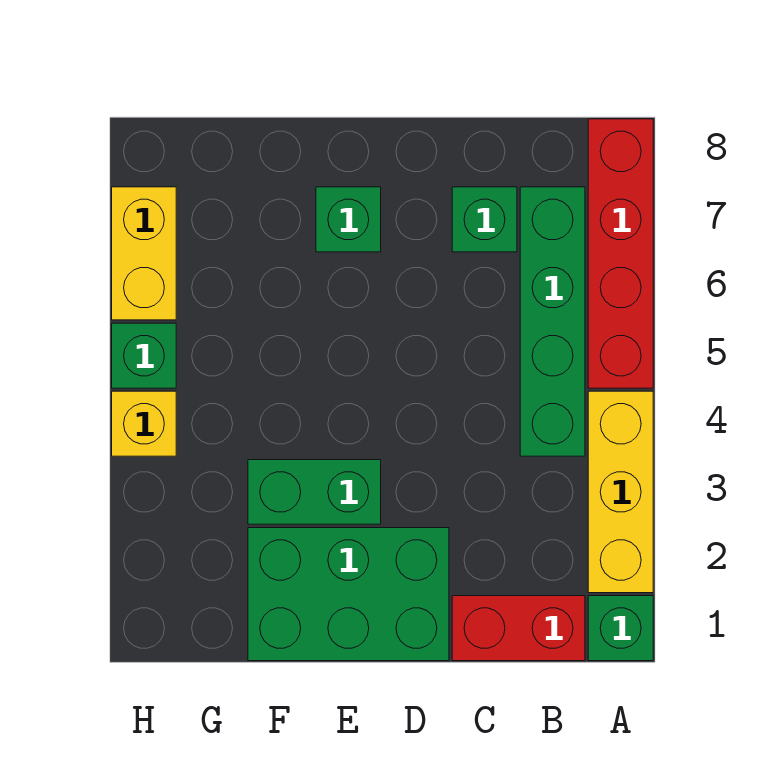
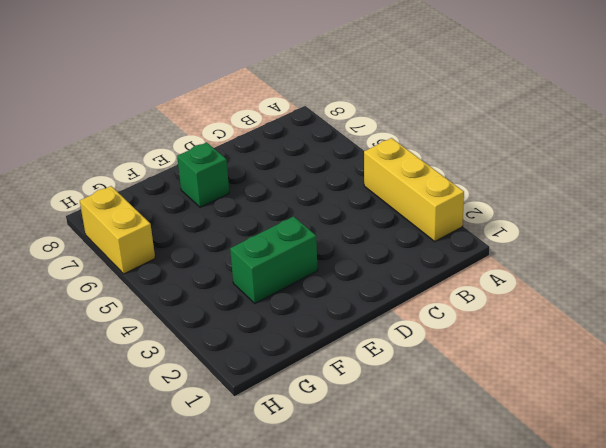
none -> green 1x1 brick [588,596,653,661]
none -> red 1x4 brick [588,119,653,388]
none -> red 1x2 brick [452,596,585,661]

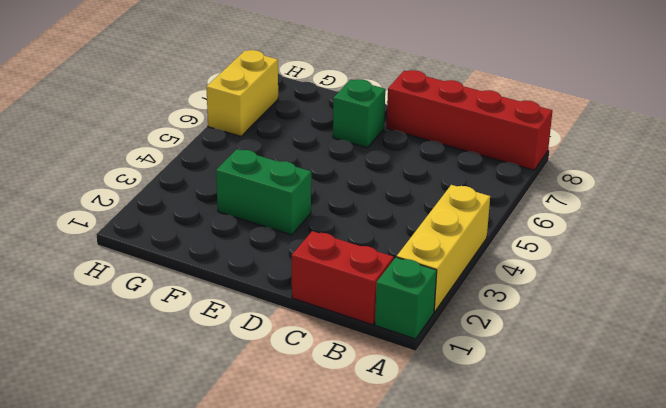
red 1x4 brick [387,70,553,170] -> red 1x4 brick turned to [588,119,653,388]
none -> green 1x4 brick [520,187,585,456]
none -> green 1x1 brick [452,187,517,252]
none -> green 2x3 brick [248,528,449,661]

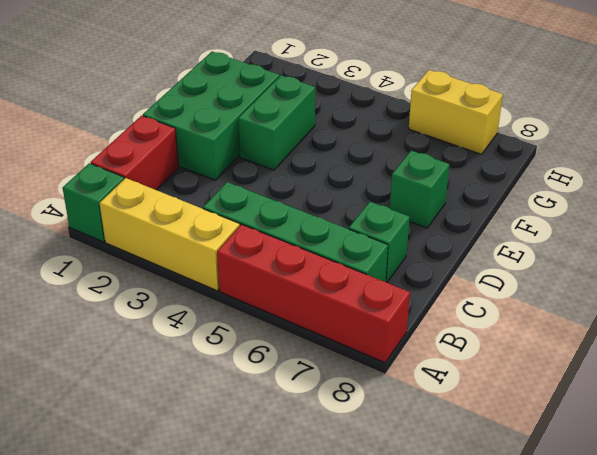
none -> yellow 1x1 brick [112,391,176,456]
none -> green 1x1 brick [112,323,176,388]

